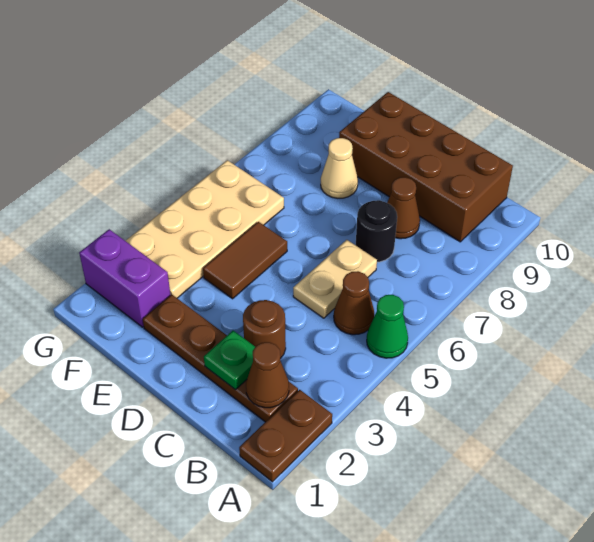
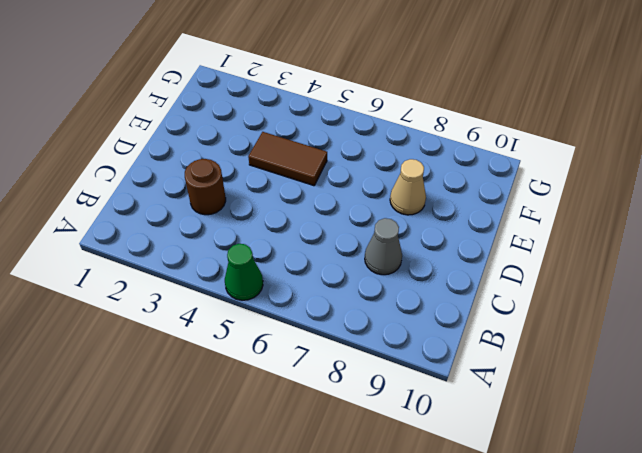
grey 1x1 cone [365,218,402,275] -> brown 1x1 cone [387,177,420,239]
none -> brown 1x2 plate [239,390,332,482]
none -> brown 1x4 plate [143,294,298,422]
none -> brown 1x1 cone [334,271,375,335]

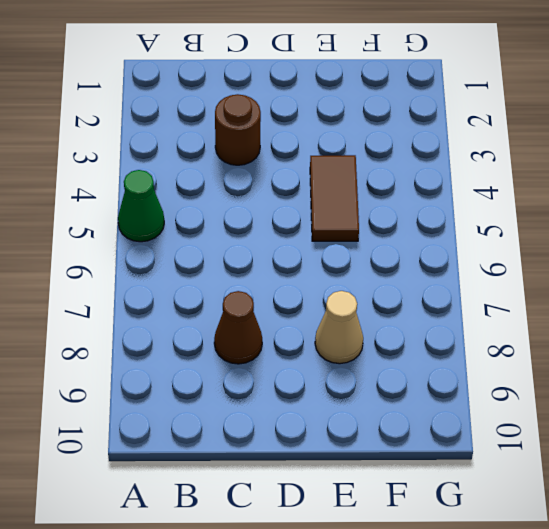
none -> brown 1x2 plate [239,390,332,482]
none -> brown 1x4 plate [143,294,298,422]
none -> brown 1x1 cone [334,271,375,335]

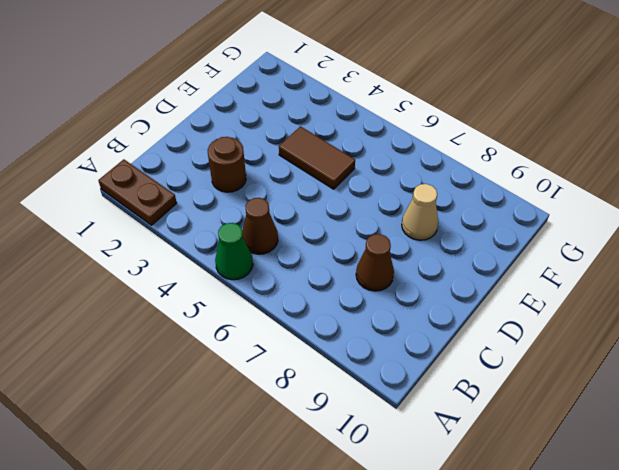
none -> brown 1x4 plate [143,294,298,422]
none -> brown 2x4 brick [339,92,513,242]
none -> tan 1x2 plate [293,240,377,318]

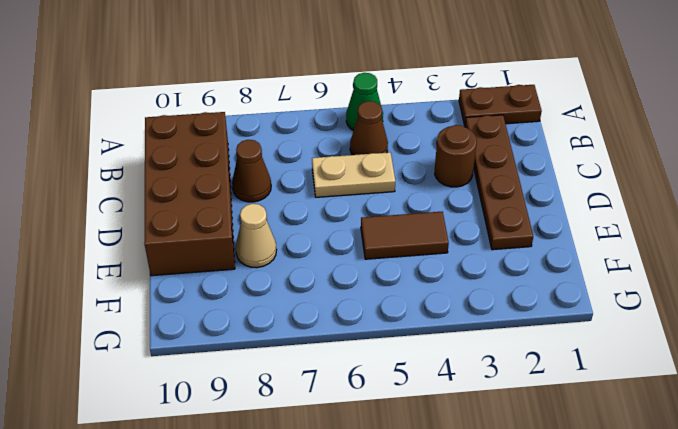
none -> black 1x1 round brick [356,200,397,262]
none -> purple 1x2 brick [79,229,170,327]
none -> tan 2x4 plate [126,160,284,298]

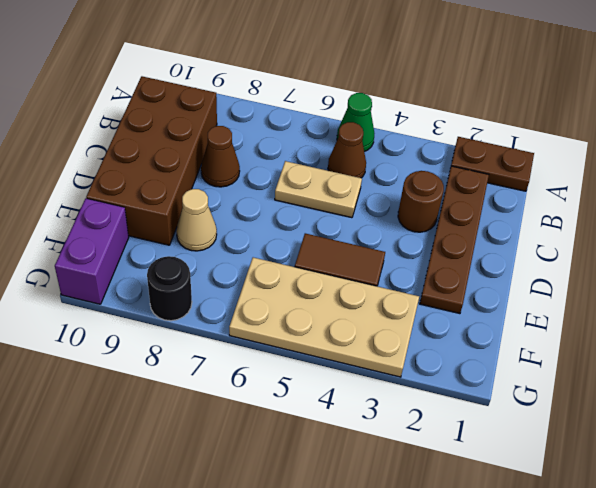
purple 1x2 brick [55,199,129,304] -> purple 1x2 brick moved to [79,229,170,327]
black 1x1 round brick [147,256,192,321] -> black 1x1 round brick moved to [356,200,397,262]
none -> brown 1x1 cone [246,342,289,408]
none -> green 1x1 plate [204,331,255,390]

